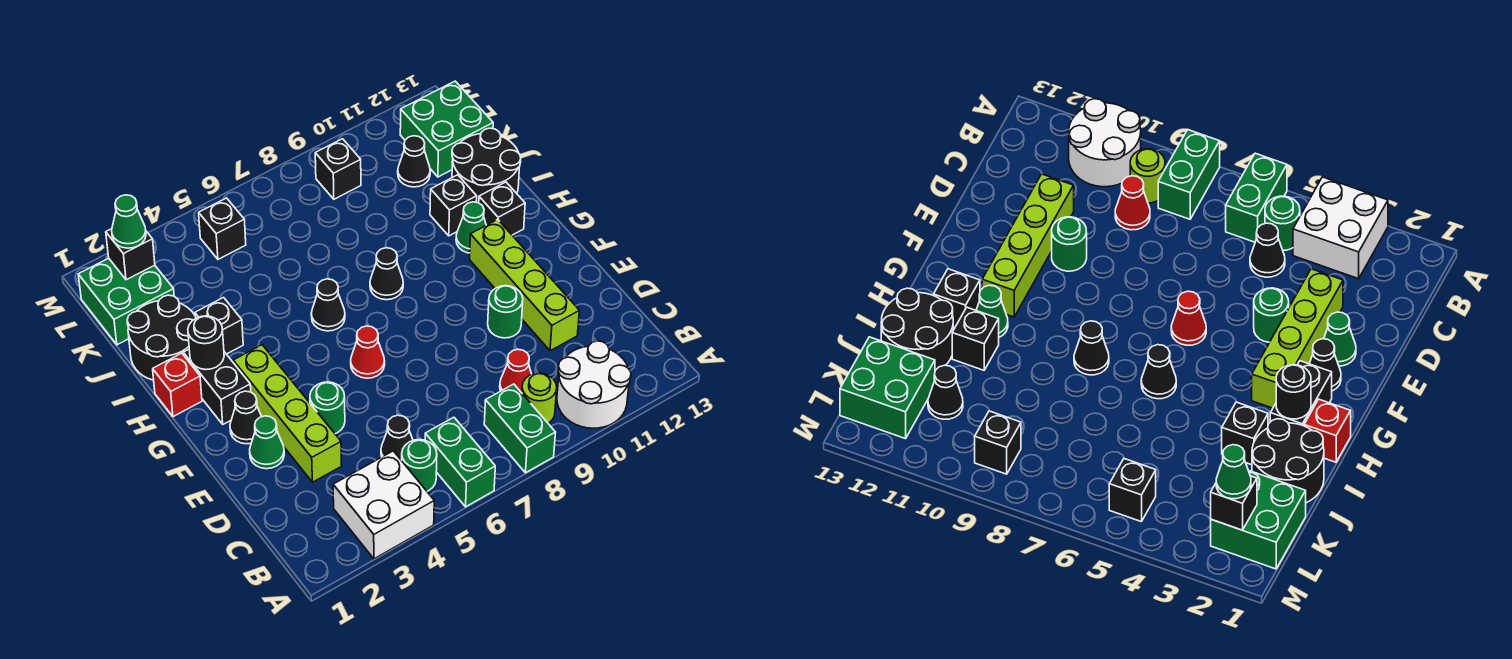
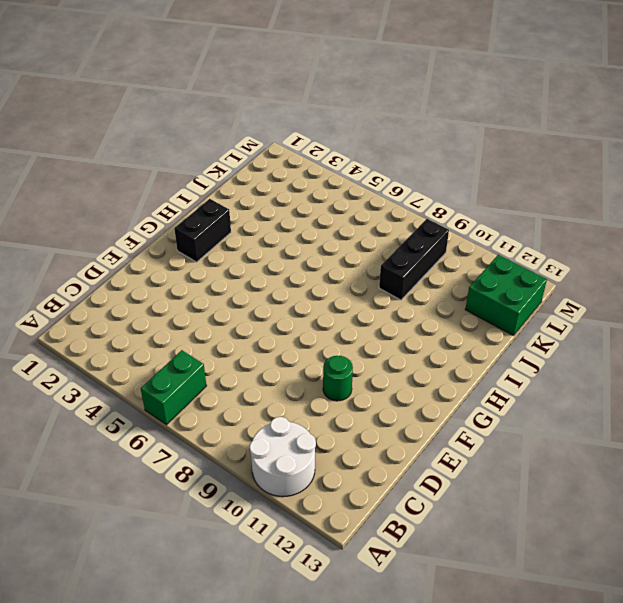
black 1x3 brick [379,219,449,300] -> black 1x1 brick [315,139,361,199]
none -> white 2x2 brick [333,451,434,559]
none -> green 1x2 brick [484,384,556,473]
none -> green 1x1 round brick [402,439,437,491]
none -> lime 1x1 round brick [522,373,557,423]

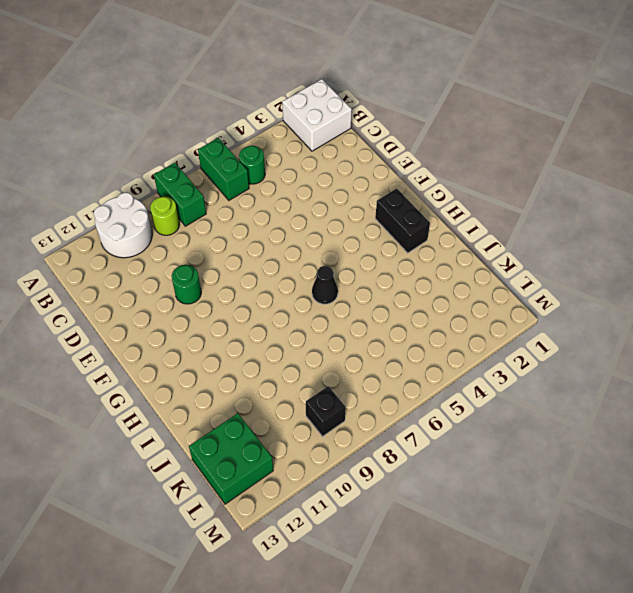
white 2x2 brick [282,79,352,151] -> white 2x2 brick moved to [333,451,434,559]
none -> black 1x1 cone [381,415,413,461]
none -> red 1x1 cone [500,349,532,393]
none -> lime 1x4 brick [233,345,342,482]
none -> lime 1x4 brick [470,219,579,351]

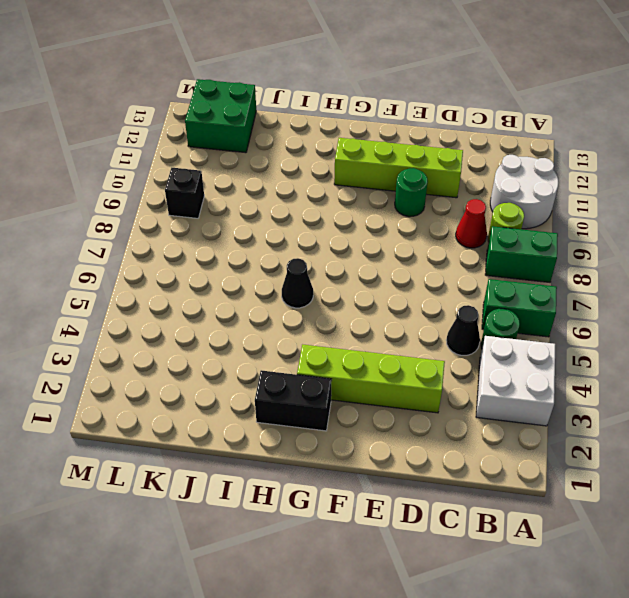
none -> green 1x1 cone [250,416,284,469]
none -> green 1x1 round brick [310,382,345,434]
none -> black 1x1 cone [230,391,262,444]
none -> red 1x1 cone [351,326,385,378]

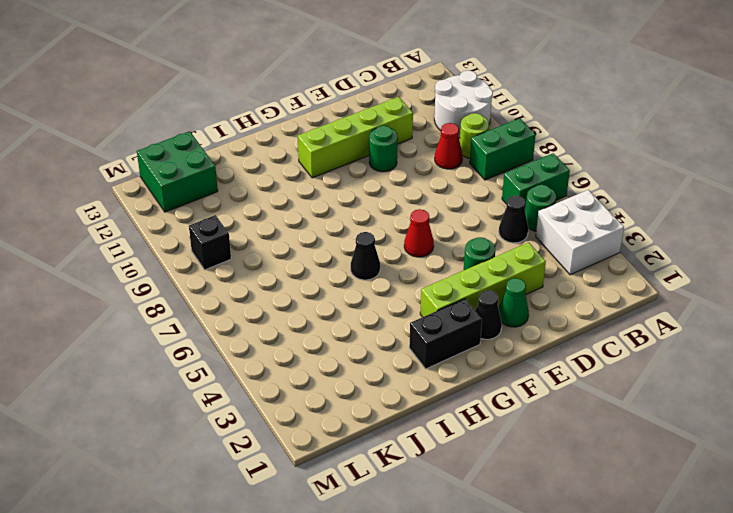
none -> red 1x1 brick [153,353,202,417]
none -> black 1x1 cone [370,248,403,300]
none -> green 1x1 cone [456,202,486,253]
none -> black 1x1 brick [479,182,525,235]

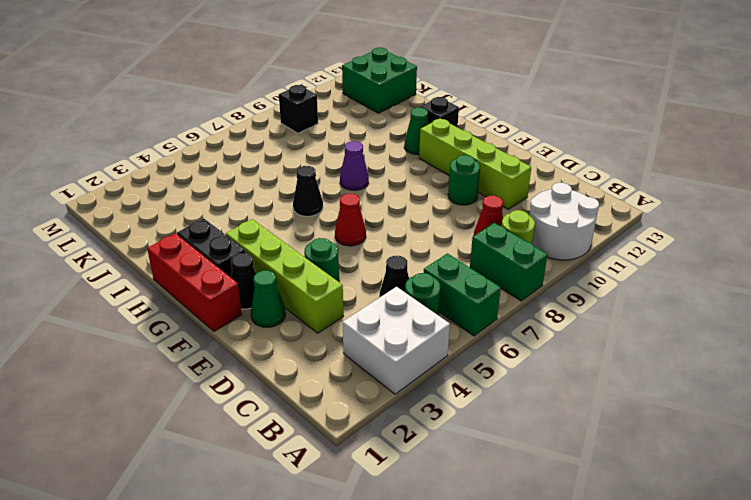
red 1x3 brick [147,233,242,331] -> red 1x1 brick [153,353,202,417]
purple 1x1 cone [340,141,369,190] -> black 1x1 cone [370,248,403,300]
none -> black 2x2 round brick [127,295,196,380]
none -> black 1x1 brick [195,298,243,354]
none -> black 1x1 brick [430,175,477,236]
none -> black 2x2 round brick [452,128,521,203]

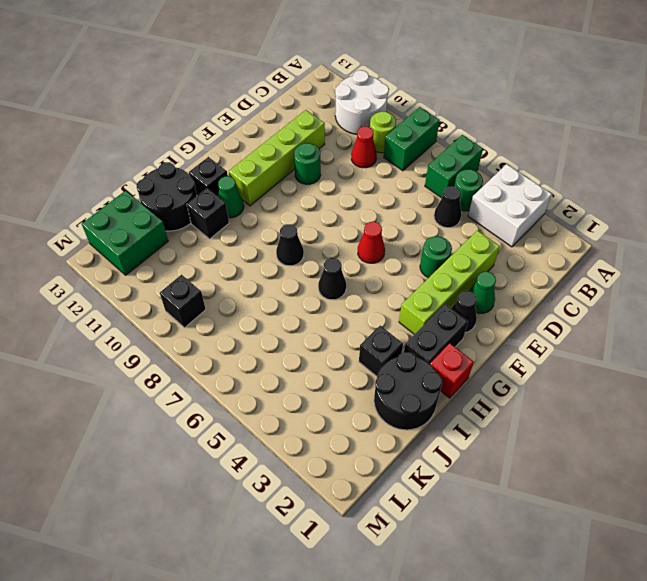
none -> green 2x2 brick [78,258,174,345]
none -> black 1x1 cone [398,136,430,187]
none -> black 1x1 brick [199,198,246,259]
none -> black 1x1 round brick [188,316,224,370]

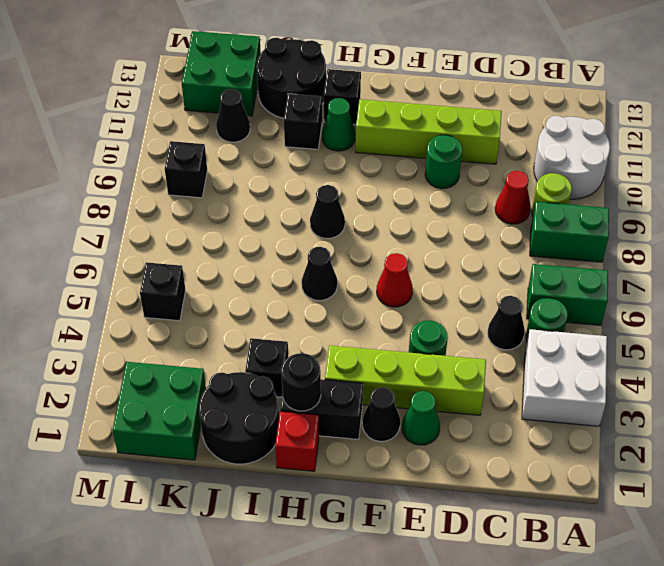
none -> black 1x1 brick [106,229,155,280]
none -> green 1x1 cone [112,195,146,248]

